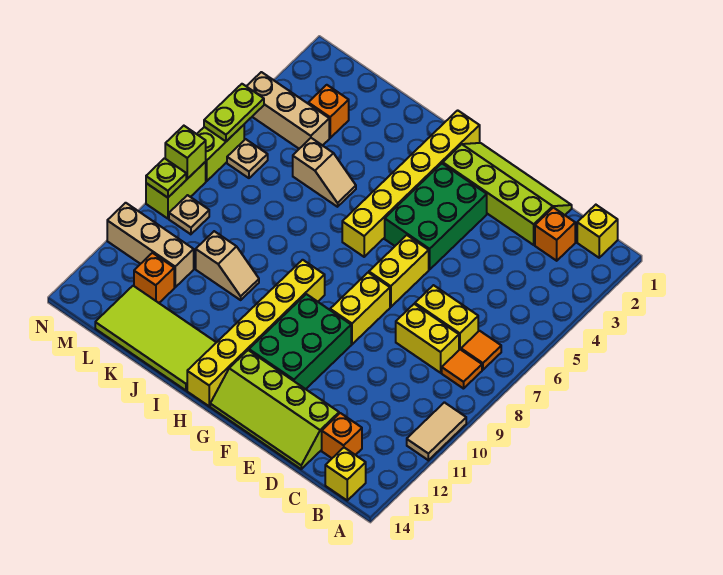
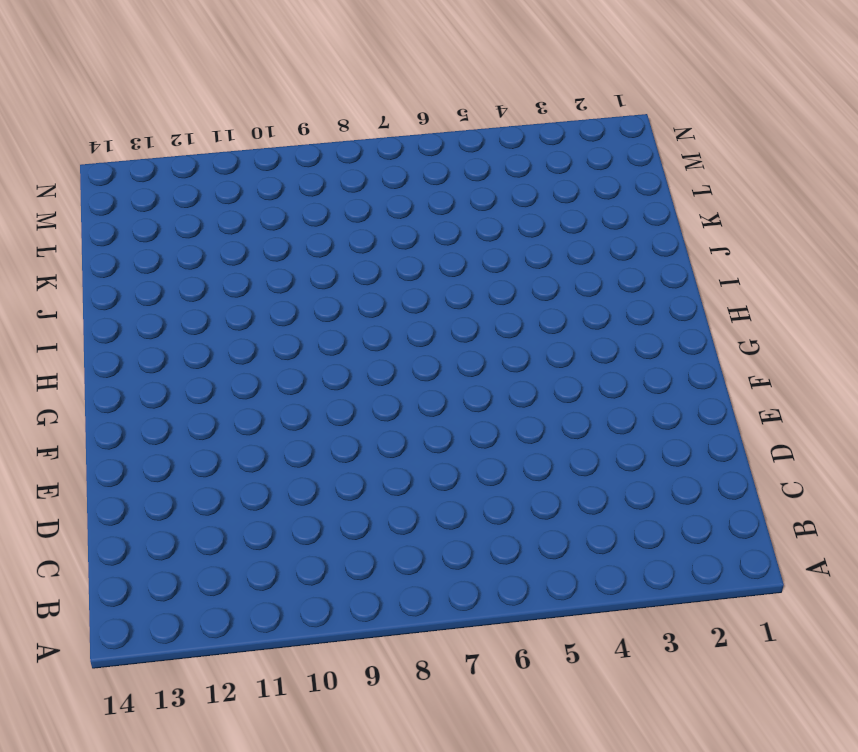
none -> tan 1x2 tile [407,402,466,460]
none -> yellow 1x1 brick [577,205,618,258]
none -> orange 1x1 tile [461,331,501,370]
none -> orange 1x1 tile [442,349,482,389]

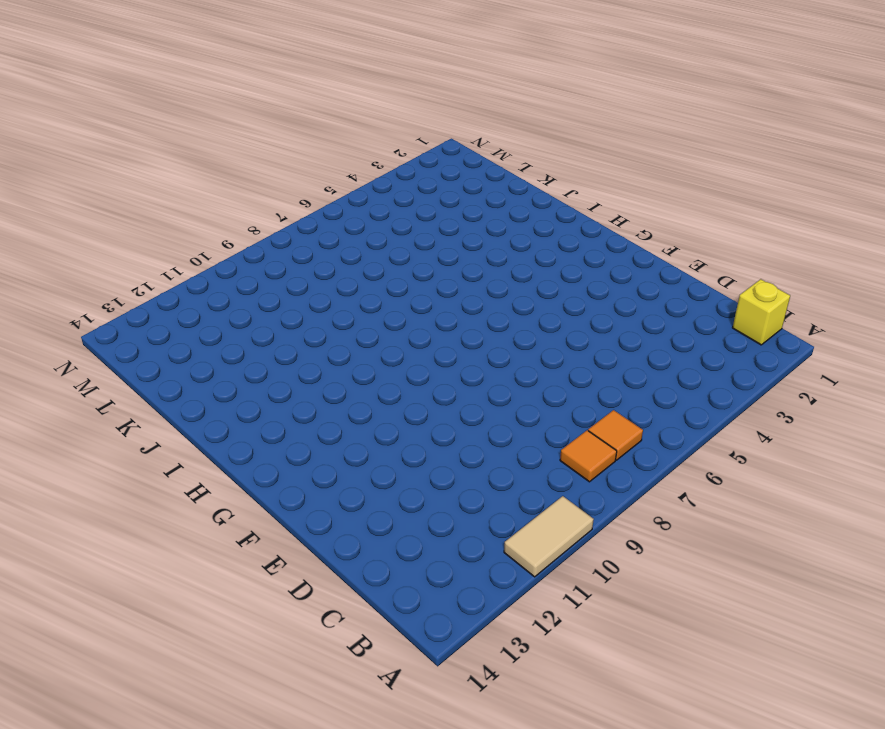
none -> yellow 1x1 brick [325,448,366,500]
none -> orange 1x1 brick [535,208,575,261]
none -> yellow 1x2 brick [415,285,478,350]
none -> yellow 1x2 brick [396,304,459,373]

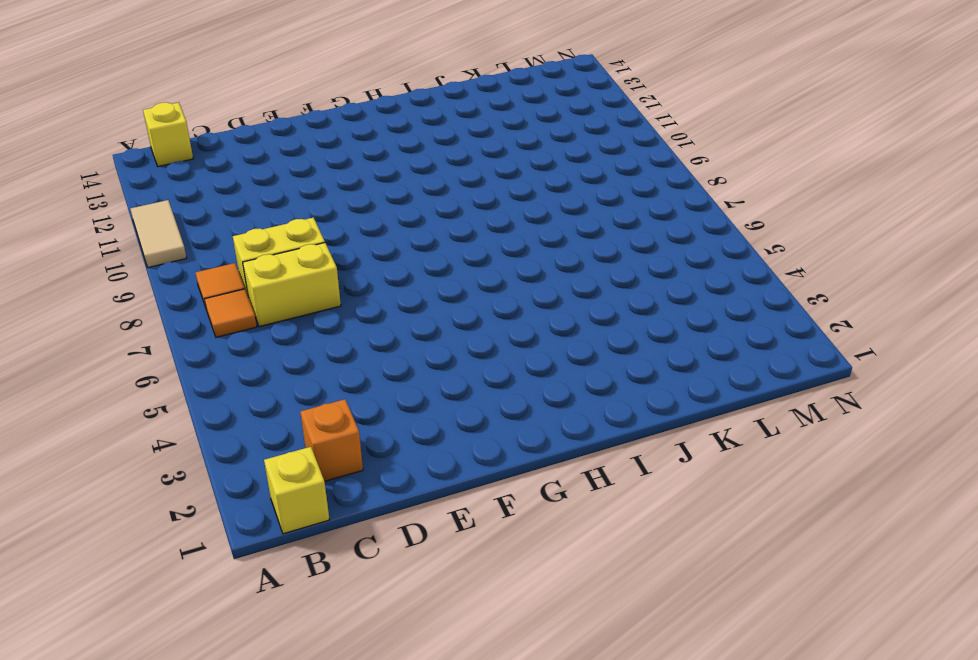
none -> orange 1x1 brick [322,413,362,458]
none -> lime 2x4 slope [443,143,572,245]
none -> lime 2x4 slope [210,350,339,469]
none -> green 2x3 brick [385,164,487,270]

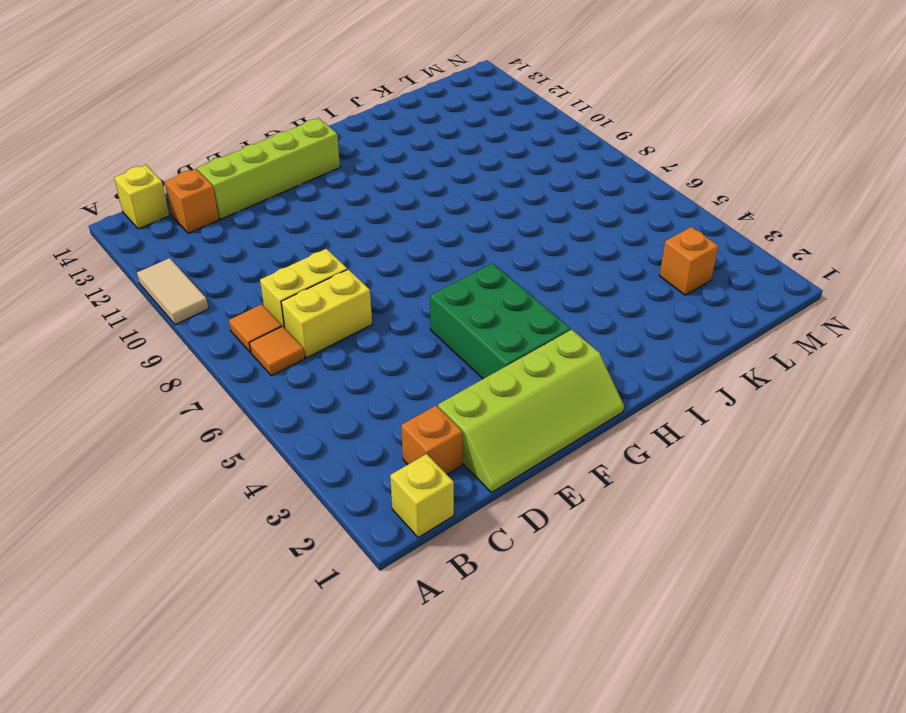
none -> yellow 1x2 brick [369,235,429,307]
none -> yellow 1x2 brick [330,273,390,344]
none -> green 2x3 brick [249,294,351,389]
none -> yellow 1x6 brick [342,110,480,257]

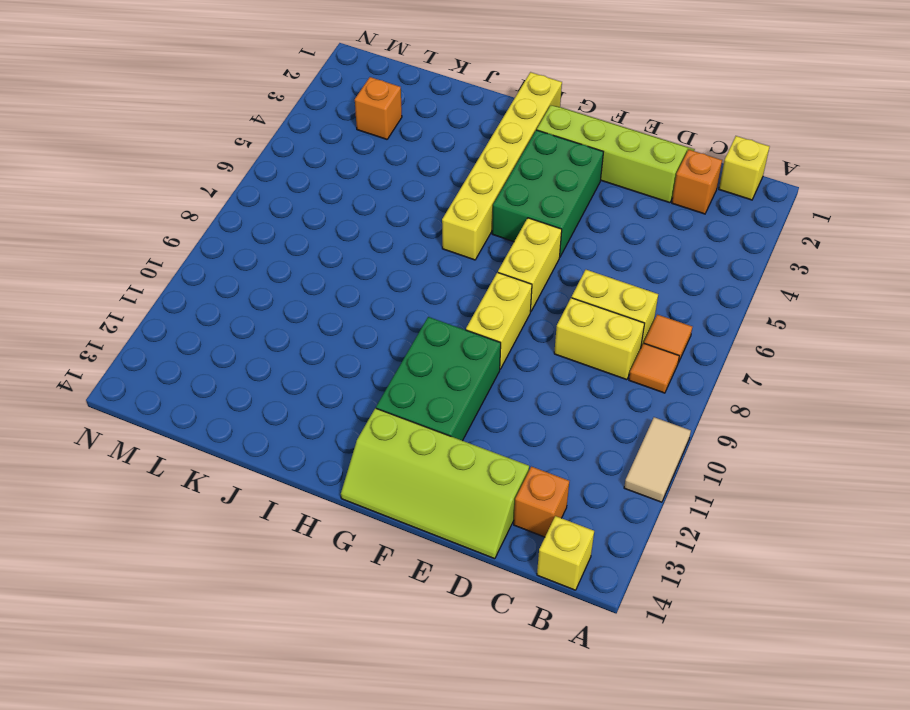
none -> yellow 1x6 brick [187,260,325,406]
none -> lime 2x4 tile [95,286,216,391]
none -> tan 1x2 slope [293,138,356,207]
none -> tan 1x2 slope [196,231,259,300]

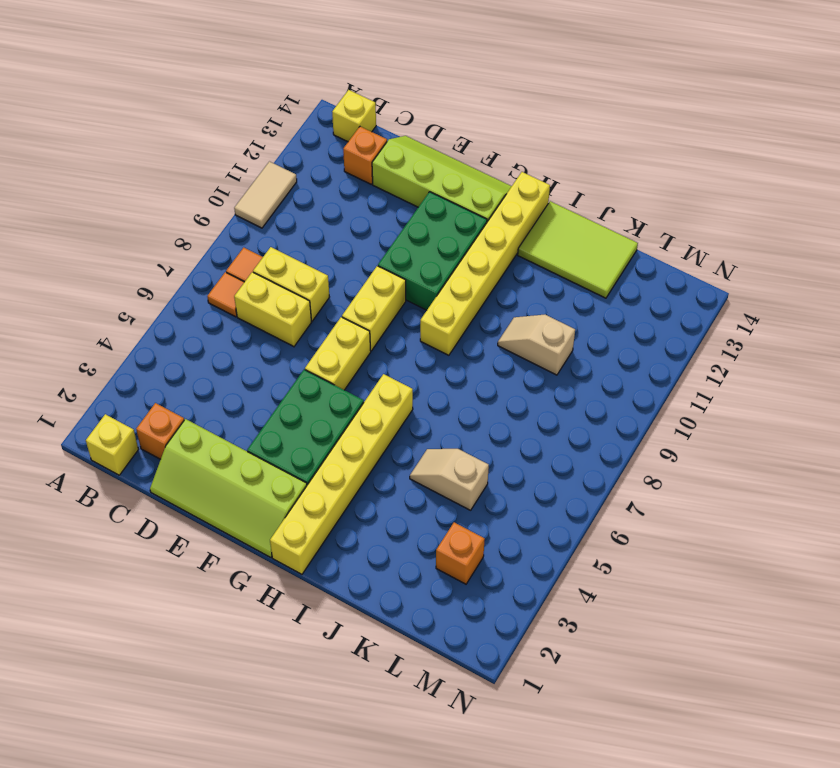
lime 2x3 tile [518,201,638,298] -> lime 2x4 tile [95,286,216,391]
none -> tan 1x3 brick [246,72,329,149]
none -> tan 1x3 brick [107,203,194,287]
none -> orange 1x1 brick [134,253,174,303]
none -> tan 1x1 plate [227,139,268,178]

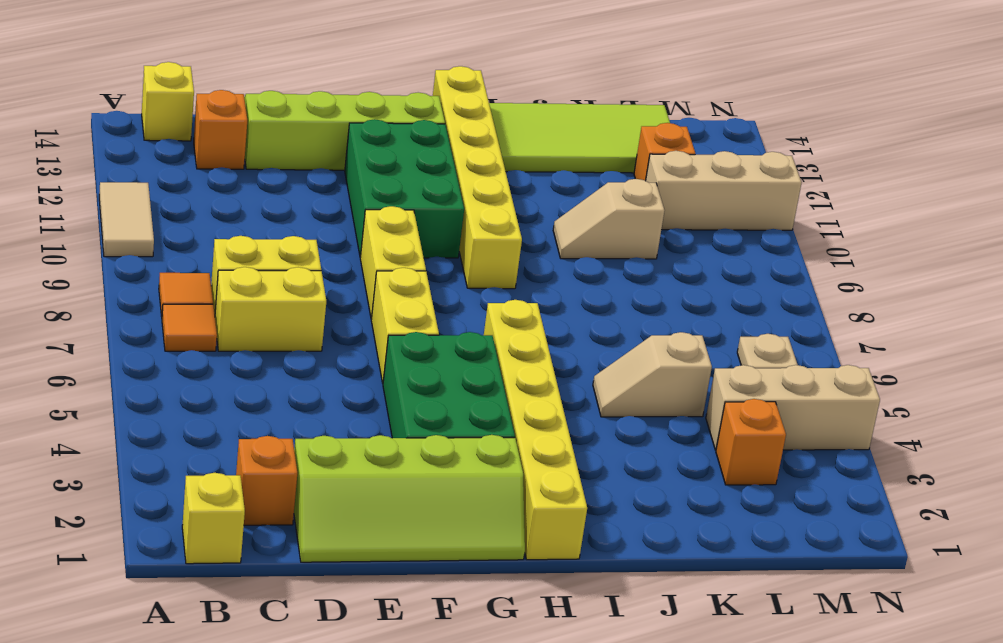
none -> tan 1x1 plate [169,195,209,234]
none -> lime 1x2 brick [197,125,244,181]
none -> lime 1x2 brick [146,162,206,219]
none -> lime 1x2 plate [204,84,264,141]

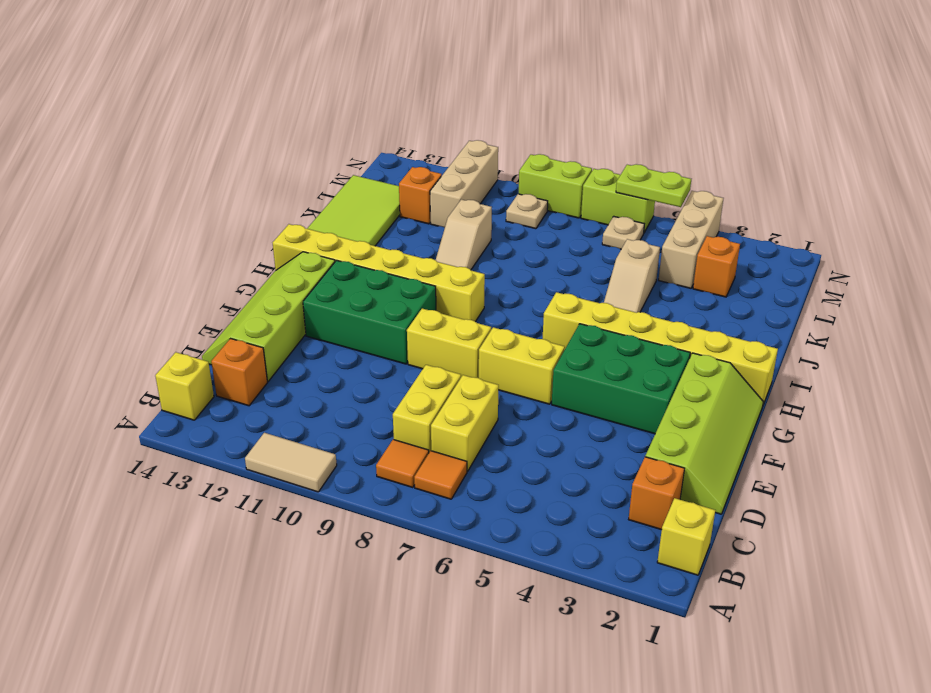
none -> lime 1x1 brick [165,126,206,179]
none -> lime 1x1 plate [146,158,186,198]

